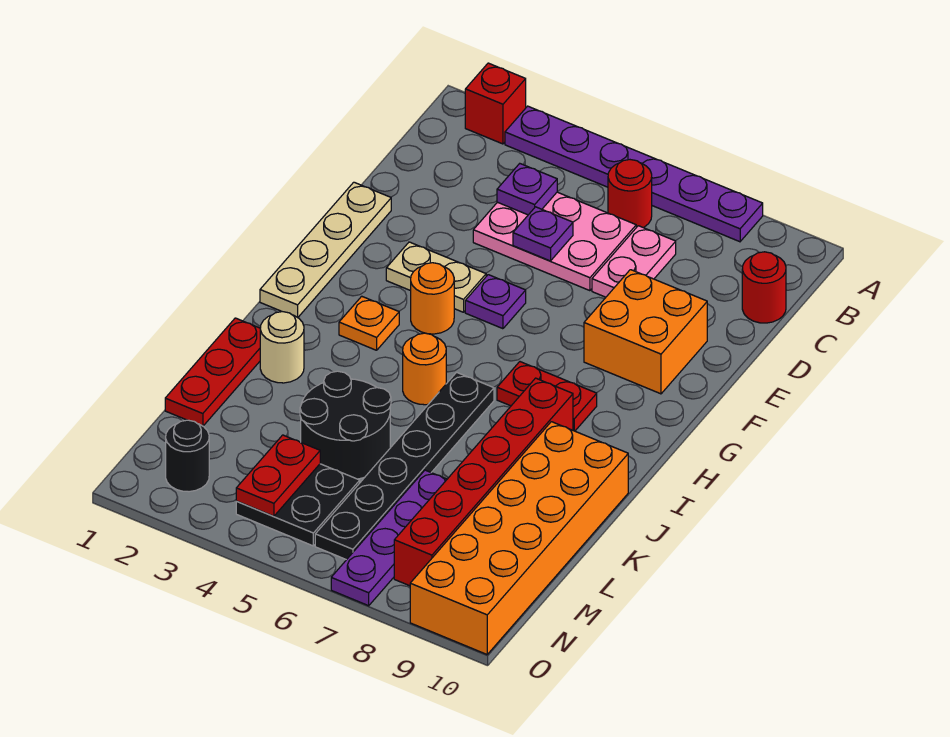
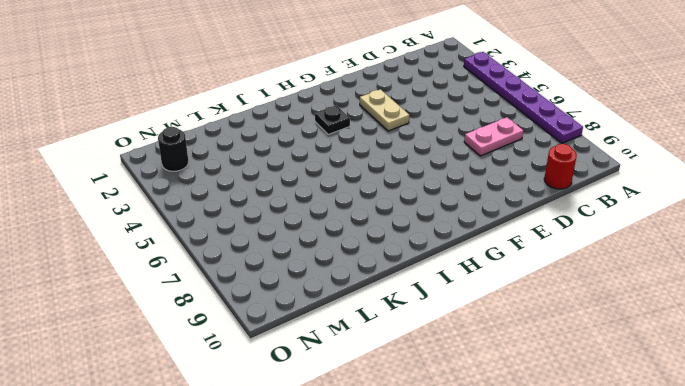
black 1x1 plate [315,106,350,134] -> orange 1x1 plate [339,296,399,350]
none -> red 1x1 brick [465,63,526,144]
none -> red 1x1 round brick [608,160,652,228]
none -> pink 2x3 plate [473,192,636,291]

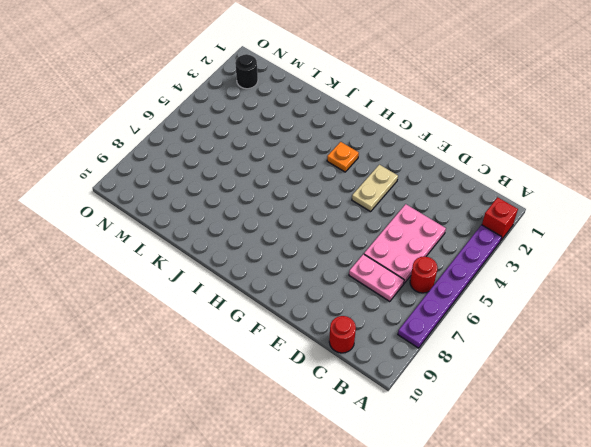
none -> tan 1x4 plate [260,182,391,317]
none -> orange 2x2 brick [584,270,707,394]
none -> purple 1x1 plate [465,275,526,329]

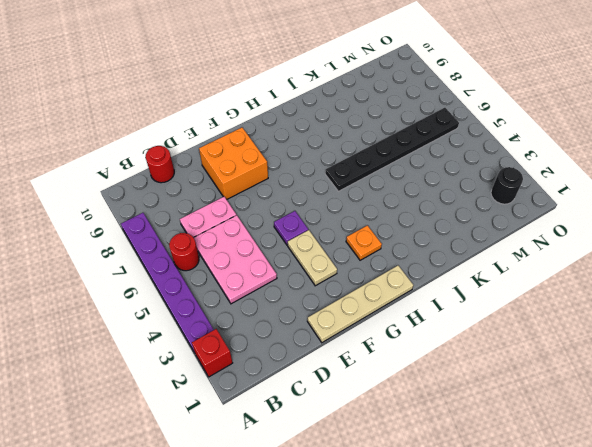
none -> orange 1x1 round brick [411,263,454,334]
none -> red 1x2 plate [497,362,597,431]
none -> orange 1x1 round brick [403,333,446,405]

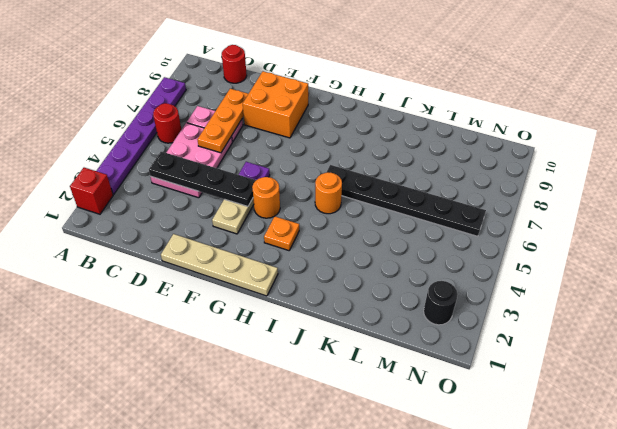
black 1x4 plate [149,152,256,206] -> purple 1x1 plate [497,164,557,215]
orange 1x3 plate [197,89,248,153] -> none
none -> red 1x2 plate [497,362,597,431]
none -> red 1x6 brick [394,378,573,586]
none -> red 1x3 plate [165,318,260,426]

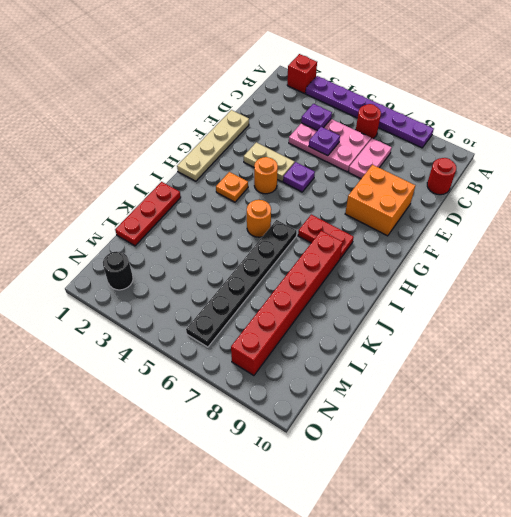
none -> tan 1x1 round brick [260,312,304,383]
none -> orange 2x6 brick [410,422,628,654]
none -> black 2x2 round brick [300,371,391,479]

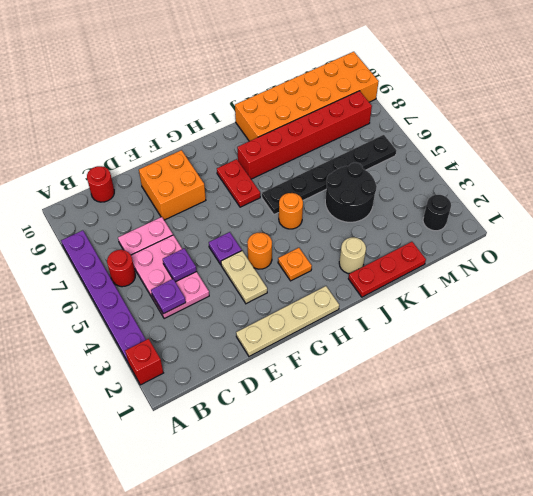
none -> purple 1x4 plate [331,470,447,606]
none -> black 2x2 plate [236,464,360,546]
none -> red 1x2 plate [236,435,320,516]

